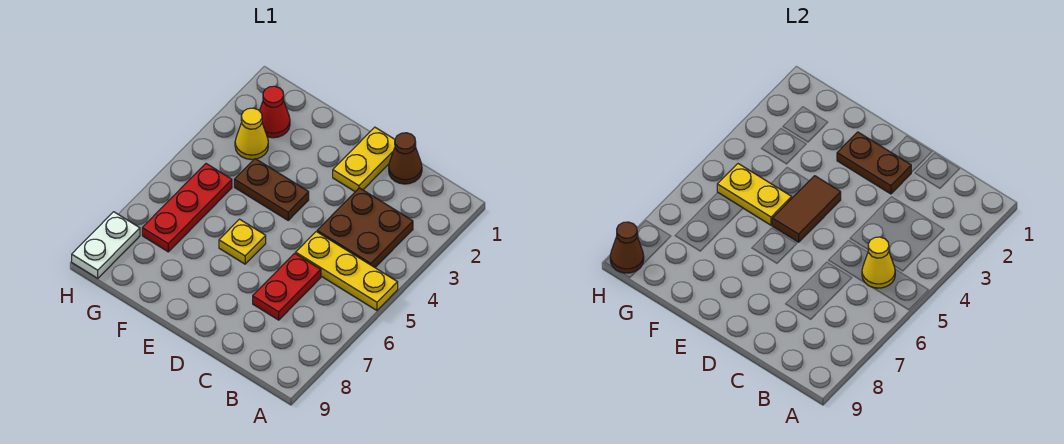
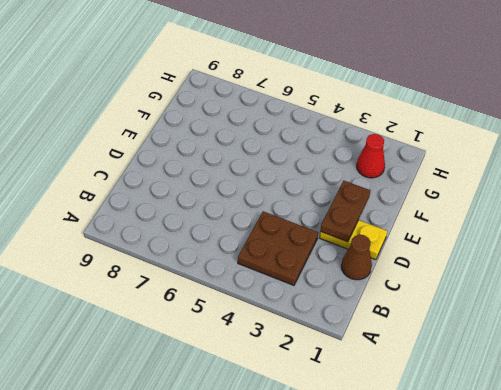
none -> yellow 1x3 plate [296,232,398,310]
none -> red 1x2 plate [253,253,321,320]
none -> brown 1x2 plate [234,159,309,220]

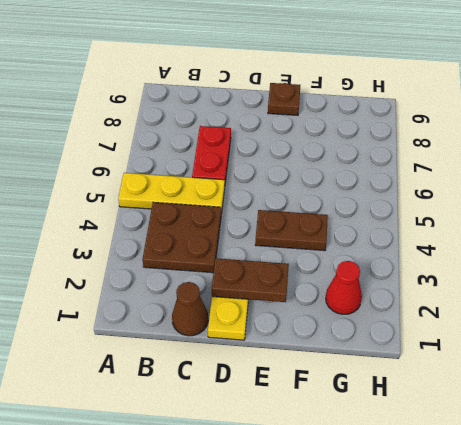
brown 1x1 plate [268,83,300,115] -> none
none -> yellow 1x1 plate [219,219,266,264]
none -> yellow 1x1 cone [235,108,268,159]
none -> red 1x3 plate [142,164,232,252]

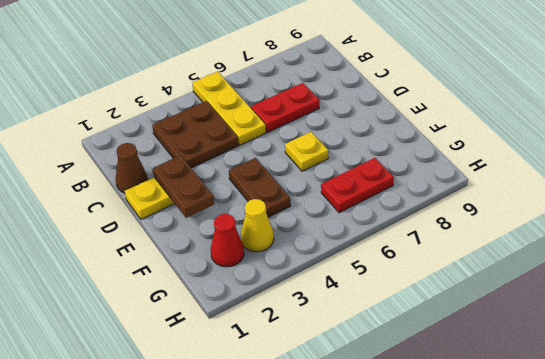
red 1x2 plate [321,158,394,213] -> red 1x3 plate [142,164,232,252]
none -> white 1x2 plate [72,212,140,278]
none -> yellow 1x1 cone [862,237,895,288]
none -> brown 1x2 tile [772,176,841,242]

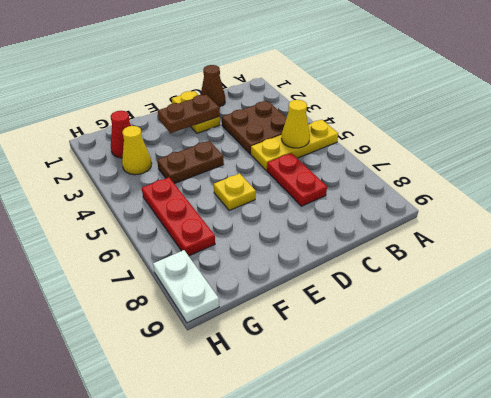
none -> brown 1x2 tile [772,176,841,242]
none -> yellow 1x2 plate [717,164,792,225]
none -> brown 1x1 cone [610,222,644,273]

